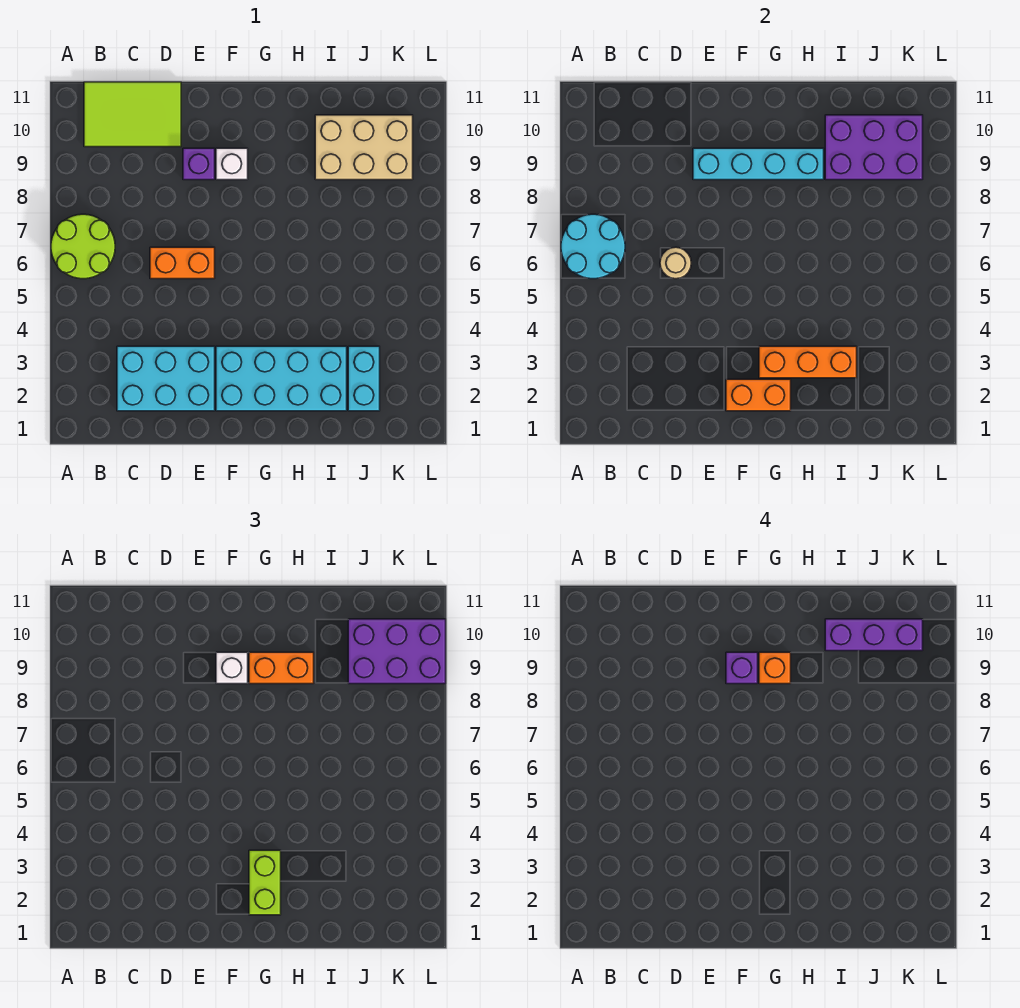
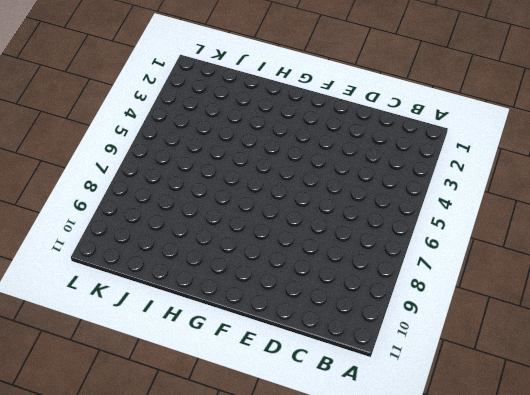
none -> lime 2x2 round brick [51,214,115,279]
none -> lime 2x3 tile [84,82,181,147]
none -> cyan 2x3 brick [117,346,215,411]

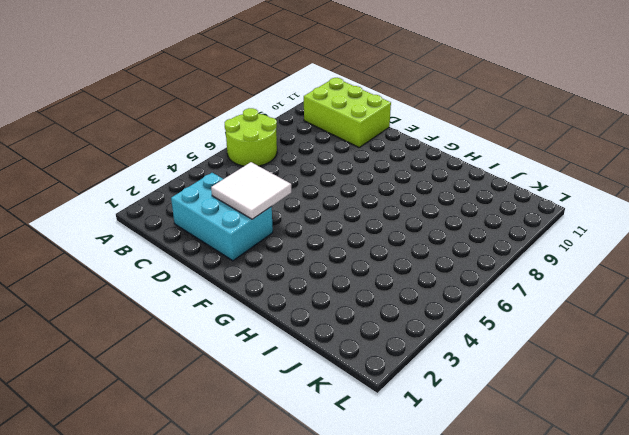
lime 2x3 brick [304,78,391,147] -> lime 2x3 tile [84,82,181,147]
white 2x2 tile [211,162,291,219] -> none
none -> orange 1x2 brick [150,247,215,279]
none -> purple 1x1 brick [183,148,215,180]
none -> cyan 2x4 brick [216,346,347,411]

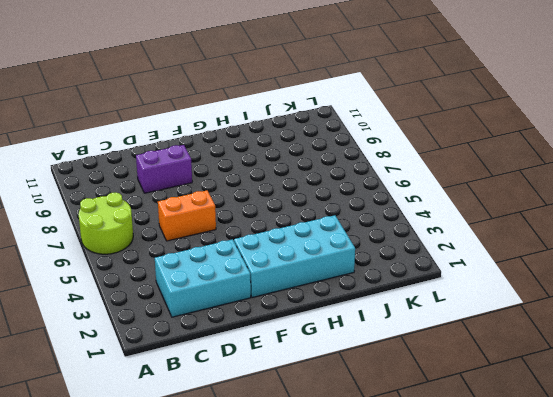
purple 1x2 brick [136,145,192,193] -> purple 1x1 brick [183,148,215,180]
none -> lime 2x3 tile [84,82,181,147]
none -> white 1x1 brick [216,148,248,180]
none -> tan 2x3 brick [315,115,413,180]

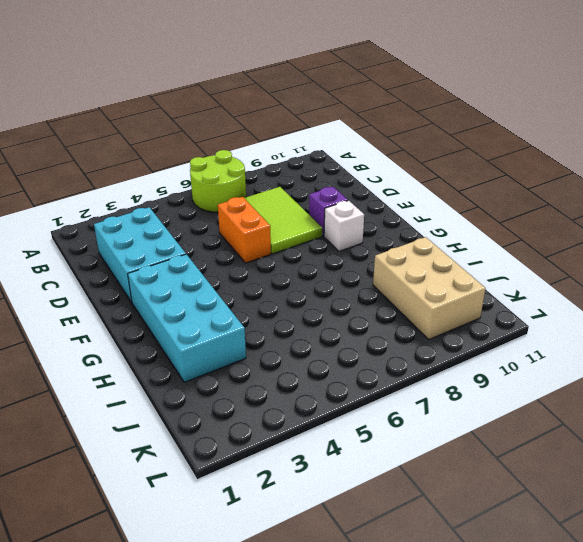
lime 2x3 tile [245,187,322,254] -> lime 2x3 tile moved to [84,82,181,147]
none -> cyan 1x2 brick [348,346,380,411]
none -> cyan 2x2 round brick [561,214,625,279]
none -> tan 1x1 round brick [660,247,691,279]

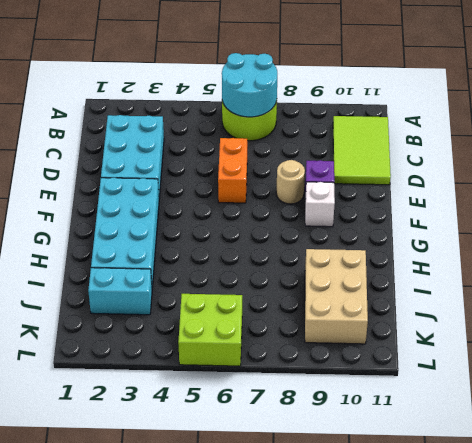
tan 1x1 round brick [276,160,305,204] -> tan 1x1 round brick moved to [660,247,691,279]
lime 2x2 brick [178,294,242,366] -> none
none -> cyan 1x4 brick [693,148,824,180]
none -> orange 1x2 brick [726,379,791,411]
none -> orange 1x3 brick [759,346,857,378]

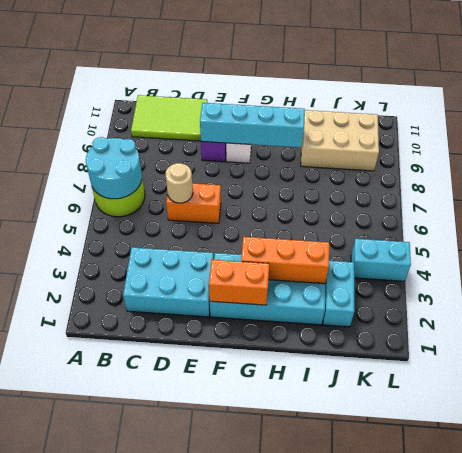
cyan 1x2 brick [351,239,411,281] -> none
none -> purple 2x3 brick [825,115,923,180]
none -> white 1x1 brick [216,652,248,684]
none -> lime 1x2 brick [249,850,281,915]

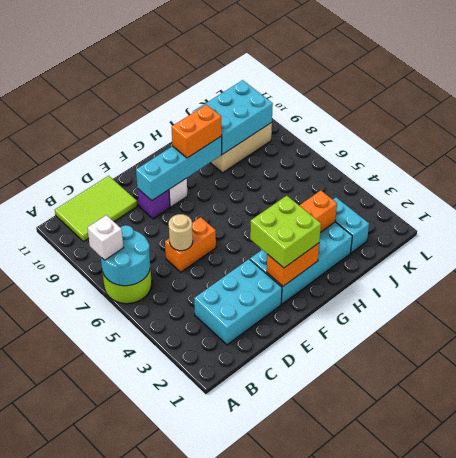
white 1x1 brick [87,215,123,260] -> white 1x1 brick moved to [216,652,248,684]
lime 2x2 brick [250,196,321,268] -> lime 1x2 brick [249,850,281,915]
cyan 2x3 brick [193,80,273,154] -> purple 2x3 brick [825,115,923,180]
none -> purple 2x3 brick [348,619,446,684]
none -> purple 1x1 brick [726,652,758,684]
none -> orange 1x1 brick [759,652,791,684]

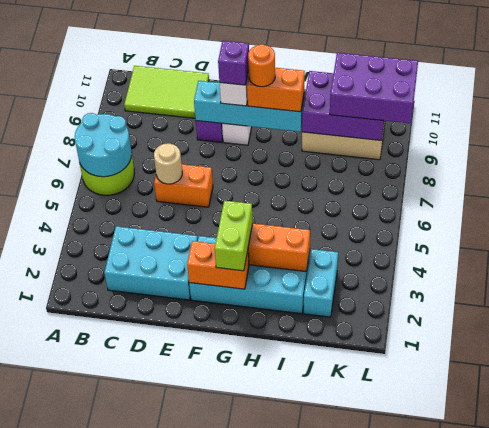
orange 1x1 round brick [248,45,275,87] -> orange 1x1 brick [759,652,791,684]
none -> purple 1x3 brick [825,619,923,651]

